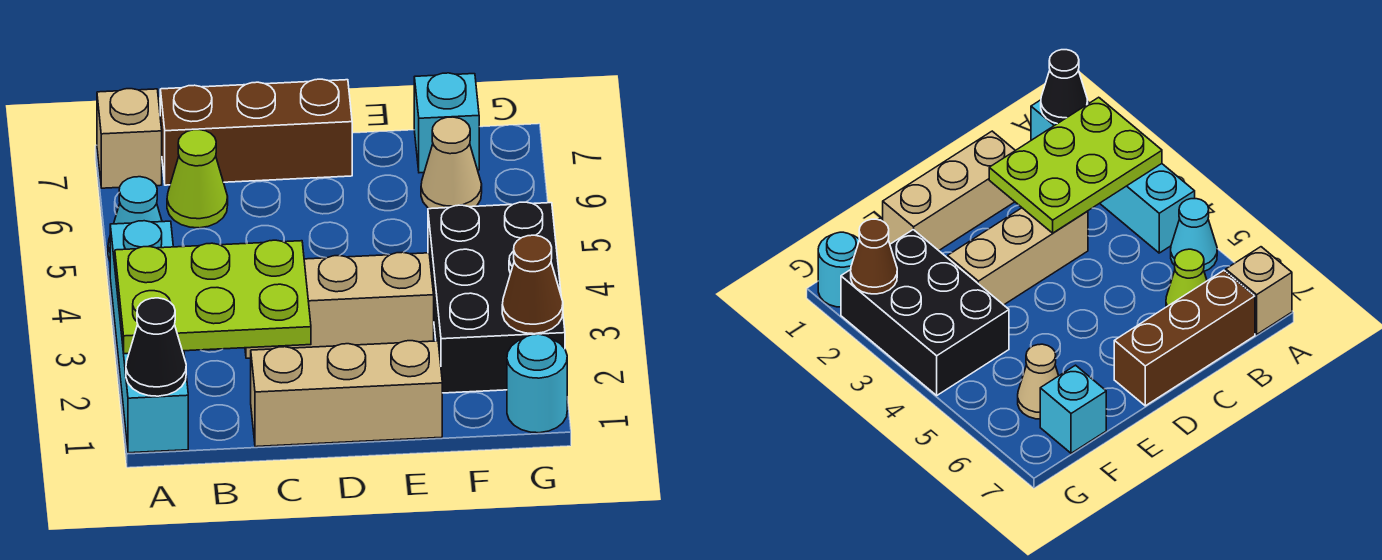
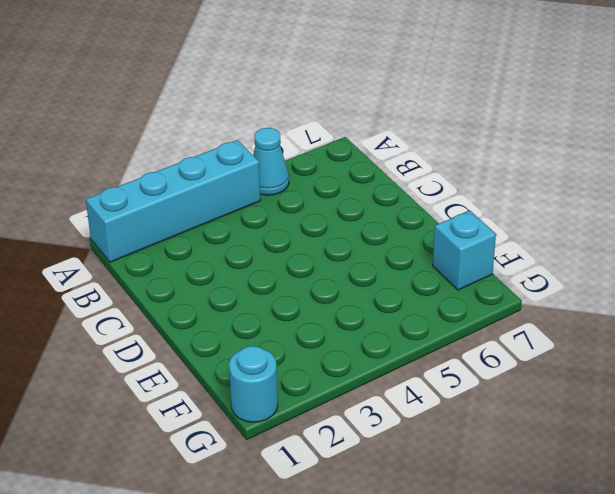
none -> tan 1x1 brick [97,89,162,188]
none -> lime 1x1 cone [167,130,228,228]
none -> brown 1x3 brick [160,79,352,185]

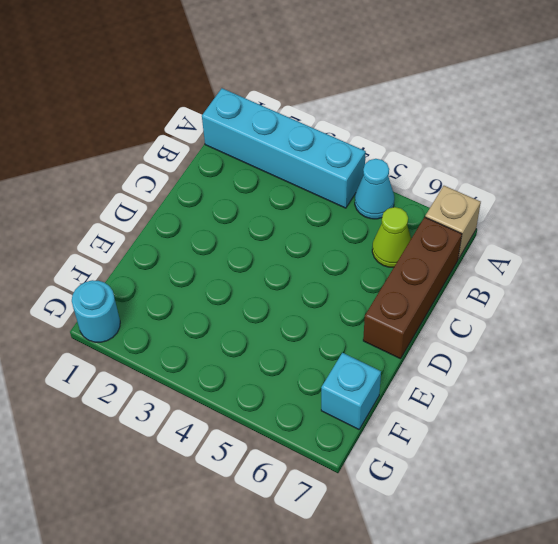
none -> tan 1x3 brick [251,341,442,447]
none -> tan 1x3 brick [245,252,434,358]
none -> black 2x3 brick [428,202,565,393]

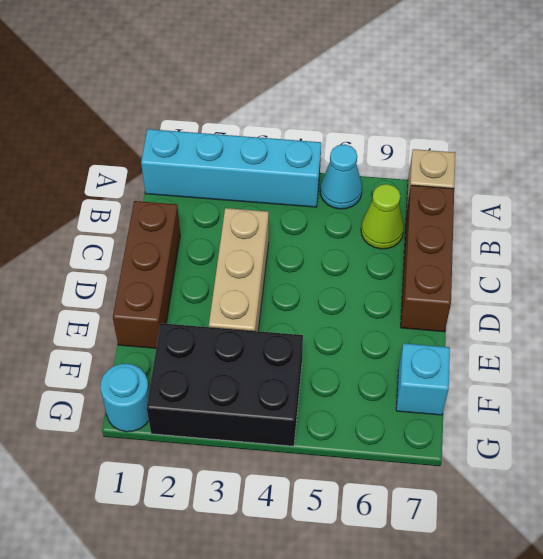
brown 1x3 brick [113,201,180,348] -> tan 1x3 brick [251,341,442,447]
none -> tan 1x1 cone [421,117,482,209]
none -> black 1x1 cone [126,298,186,396]
none -> lime 2x3 plate [115,240,311,354]

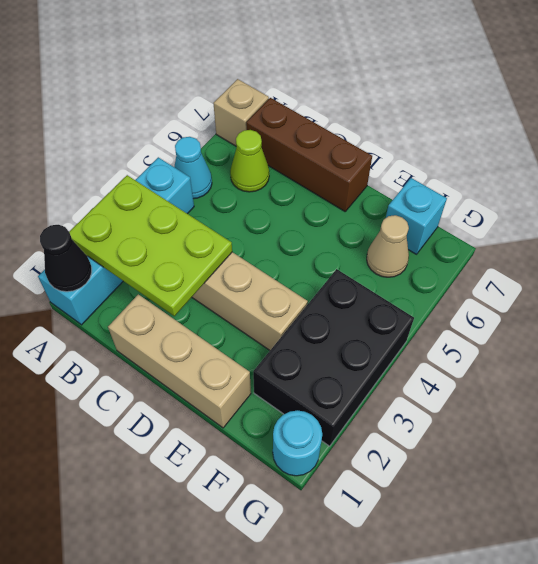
none -> brown 1x1 cone [502,235,563,334]

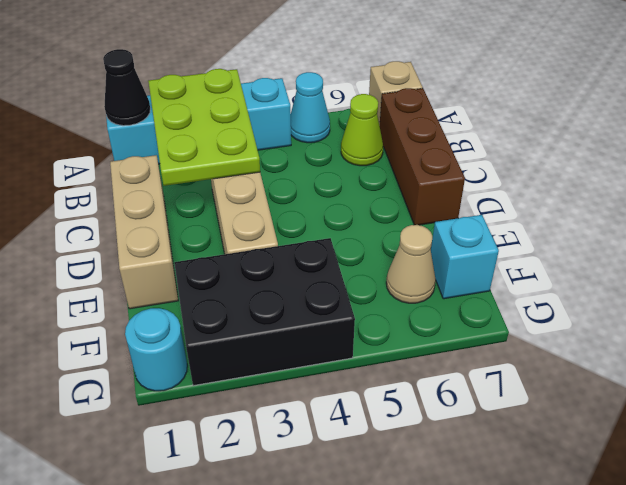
none -> brown 1x1 cone [502,235,563,334]

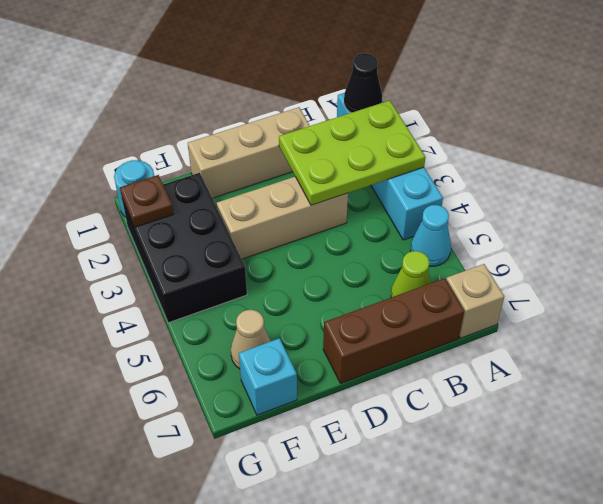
brown 1x1 plate [120,175,173,227] -> brown 1x1 cone [502,235,563,334]

